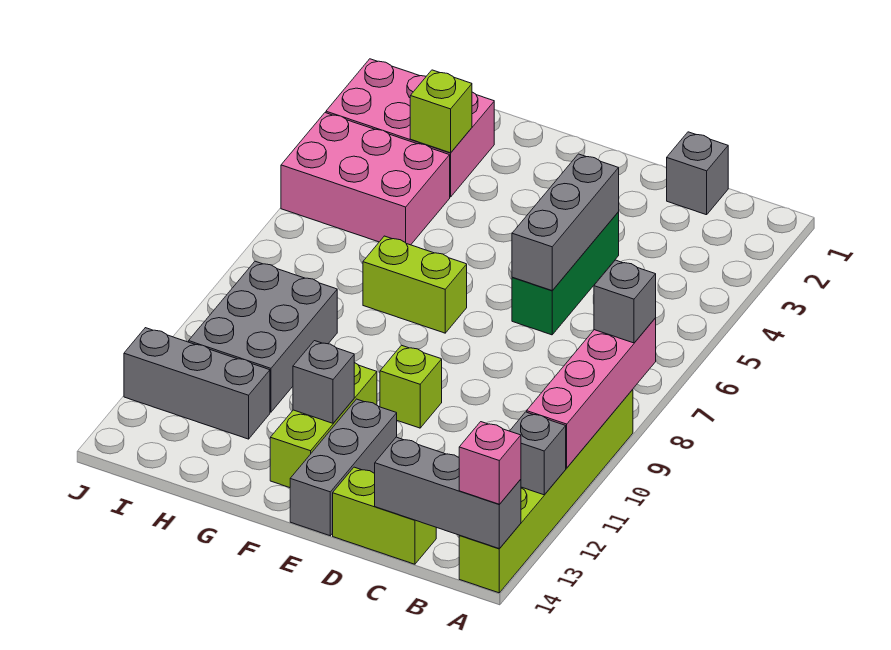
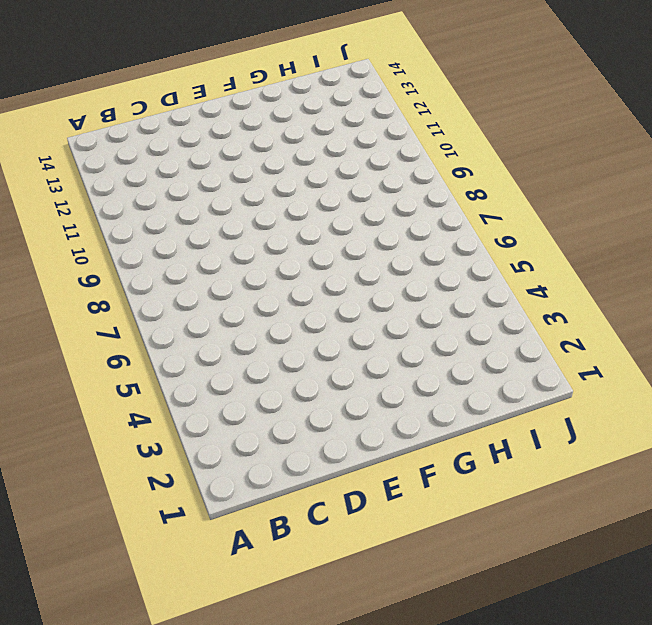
none -> lime 1x6 brick [459,389,633,593]
none -> grey 1x1 brick [667,132,728,215]
none -> lime 1x2 brick [333,467,436,564]

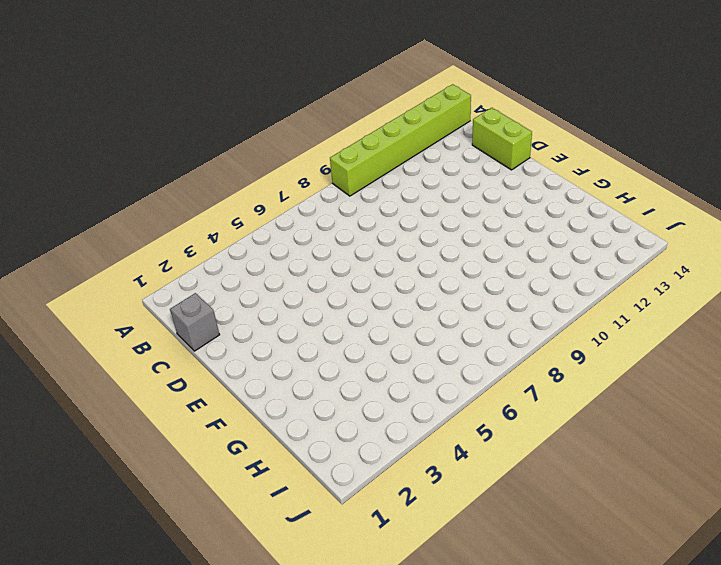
none -> green 1x3 brick [512,212,619,335]
none -> lime 1x1 brick [380,345,442,428]
none -> grey 1x3 brick [290,399,397,536]

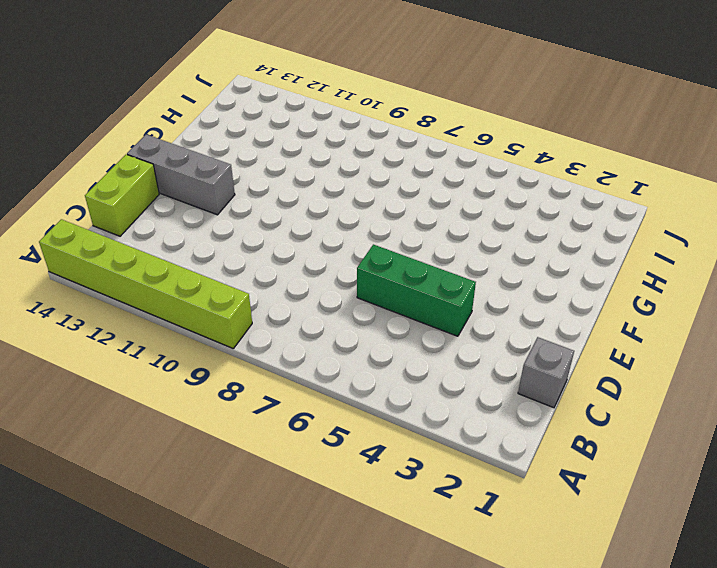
none -> lime 1x1 brick [380,345,442,428]
none -> lime 1x2 brick [363,236,467,333]
none -> lime 1x3 brick [270,363,377,488]

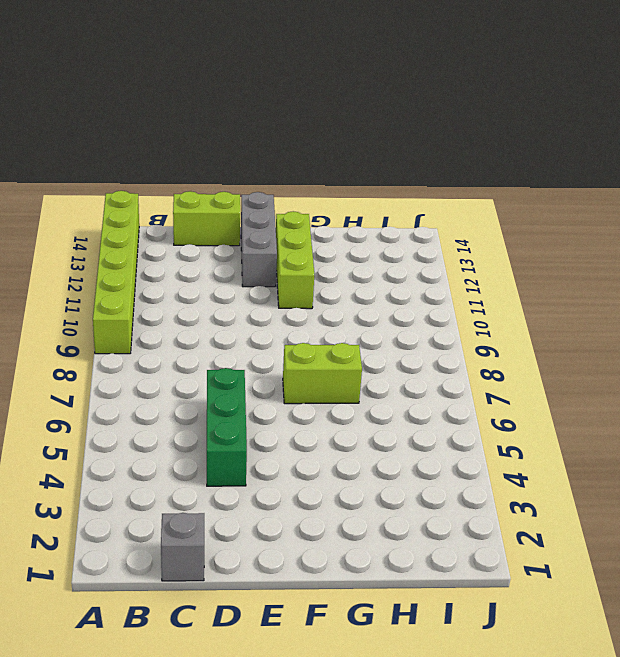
none -> lime 1x1 brick [380,345,442,428]
none -> pink 2x3 brick [326,59,494,197]
none -> pink 2x3 brick [281,113,450,245]

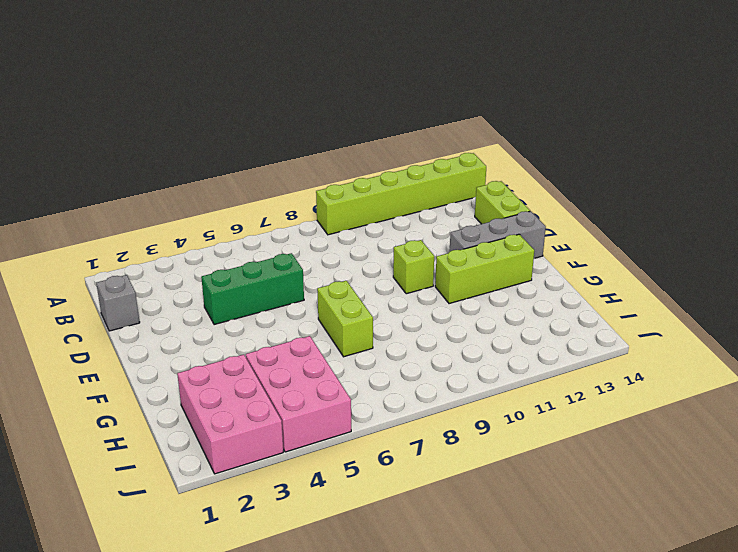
none -> grey 2x3 brick [189,261,337,412]
none -> grey 1x3 brick [124,328,270,439]
none -> pink 1x4 brick [527,318,656,468]

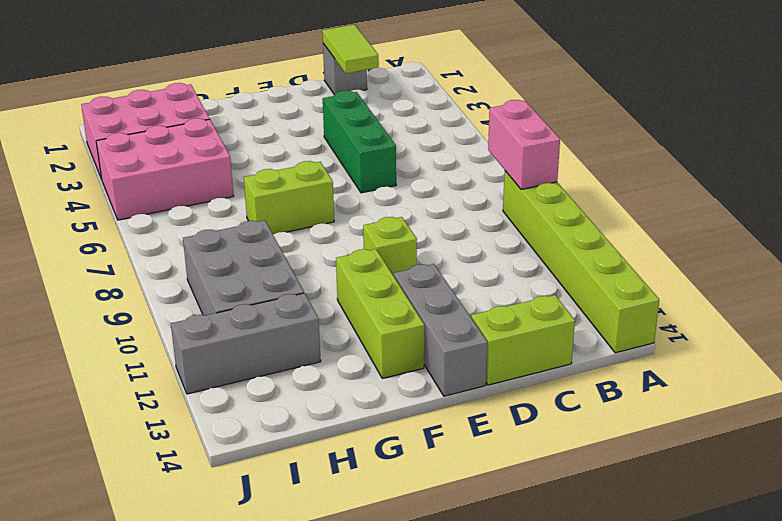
pink 1x2 brick [488,100,560,189] -> pink 1x4 brick [527,318,656,468]
lime 1x2 tile [322,25,379,73] -> none
none -> grey 1x1 brick [510,412,566,495]
none -> grey 1x3 brick [375,437,521,549]
none -> grey 1x3 brick [512,154,619,290]

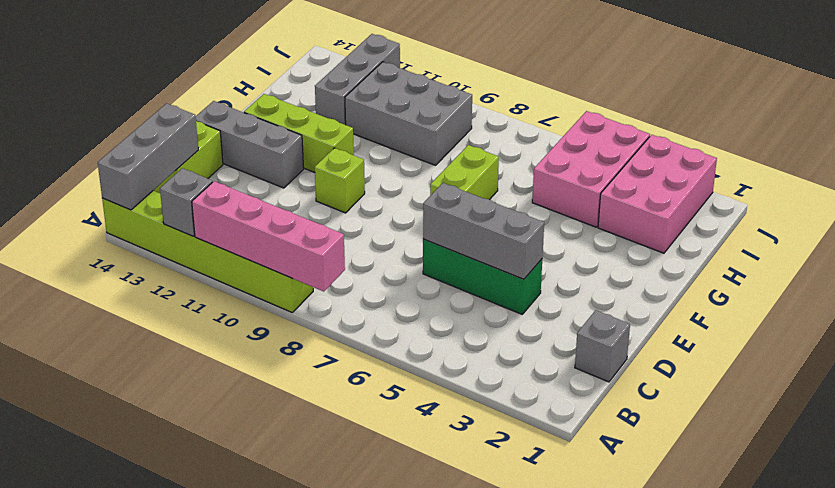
none -> grey 1x1 brick [293,341,354,423]
none -> lime 1x1 brick [410,70,472,153]
none -> grey 1x1 brick [594,260,656,343]

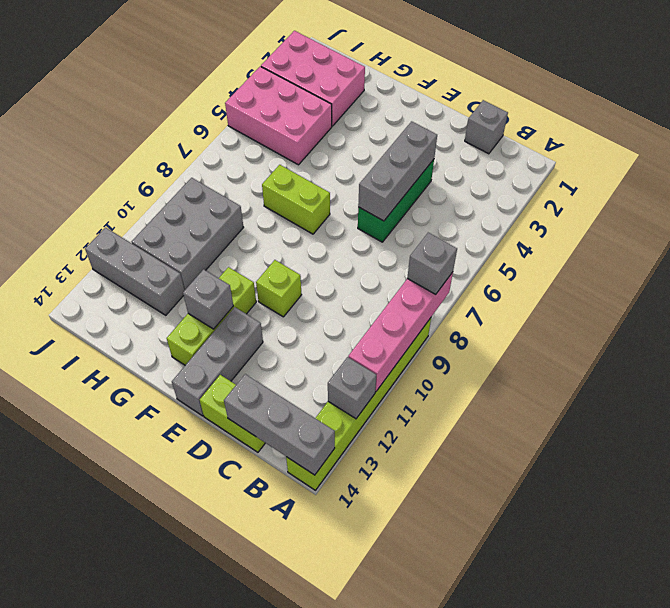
none -> lime 1x1 brick [410,70,472,153]
none -> pink 1x1 brick [459,422,521,504]

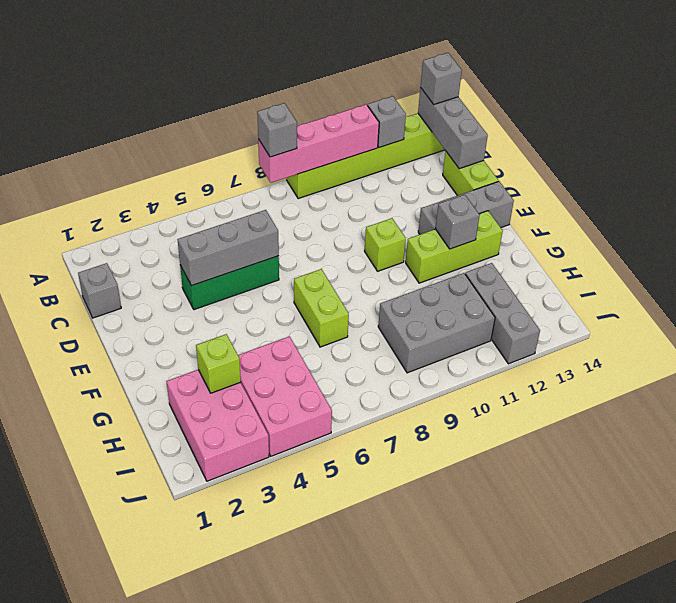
grey 1x1 brick [421,53,462,104] -> pink 1x1 brick [459,422,521,504]

